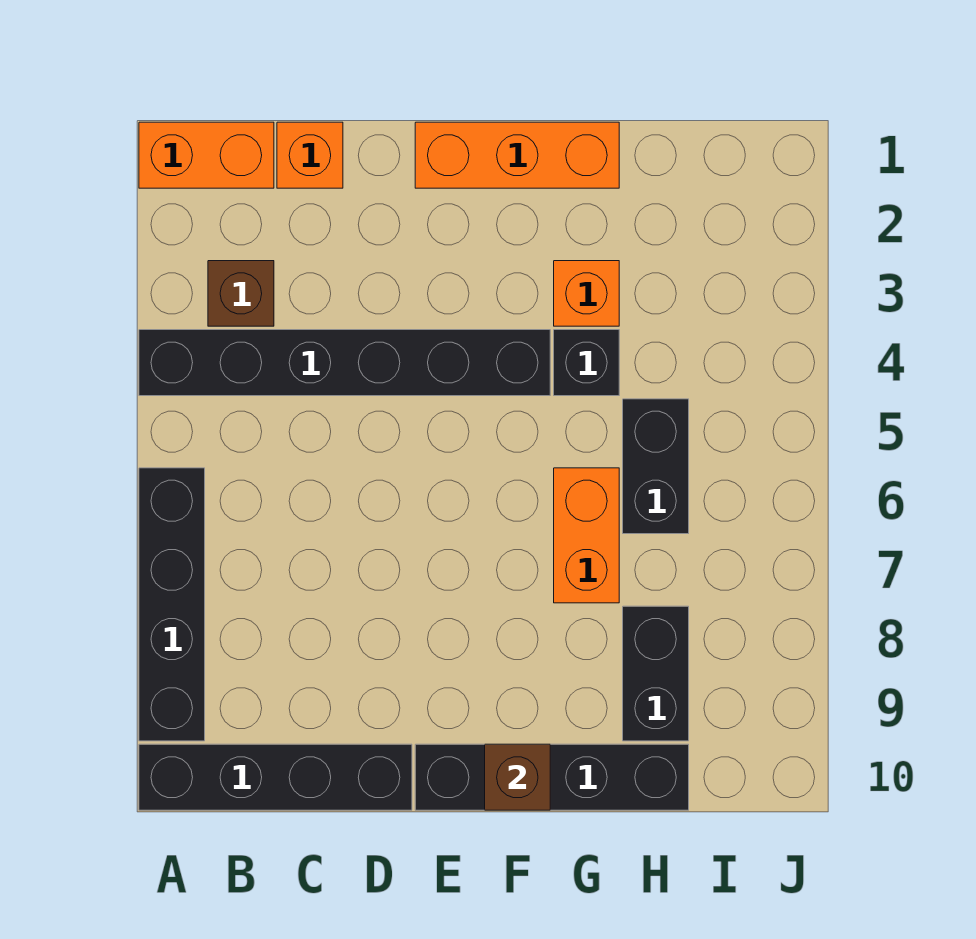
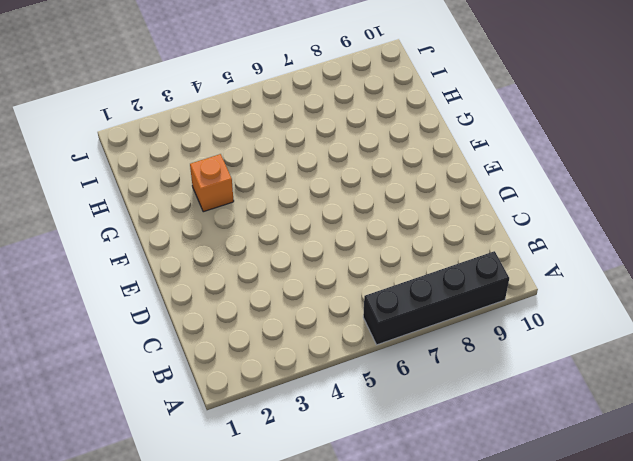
none -> orange 1x2 brick [139,122,274,188]
none -> black 1x6 brick [139,330,550,396]
none -> black 1x4 brick [139,744,412,810]

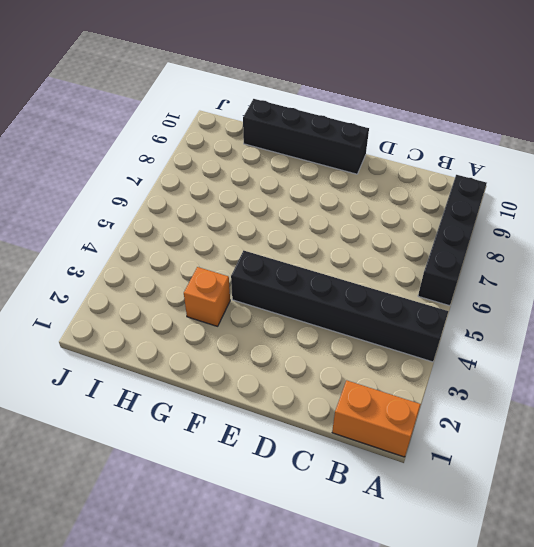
none -> black 1x4 brick [139,744,412,810]
none -> brown 1x1 brick [208,261,274,326]
none -> orange 1x1 brick [277,122,343,188]

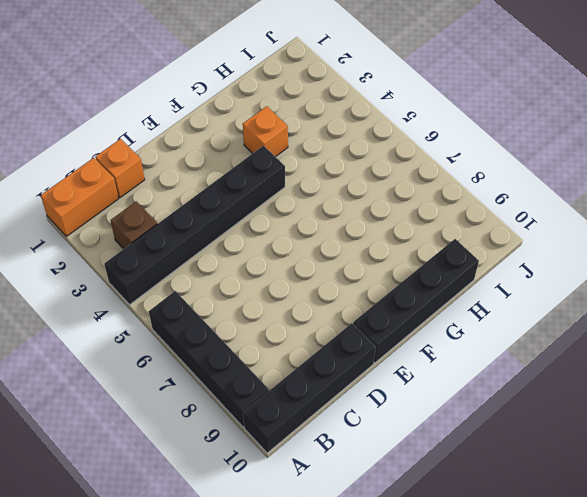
none -> orange 1x3 brick [415,122,619,188]
none -> black 1x1 brick [554,330,619,396]
none -> orange 1x2 brick [554,468,619,603]

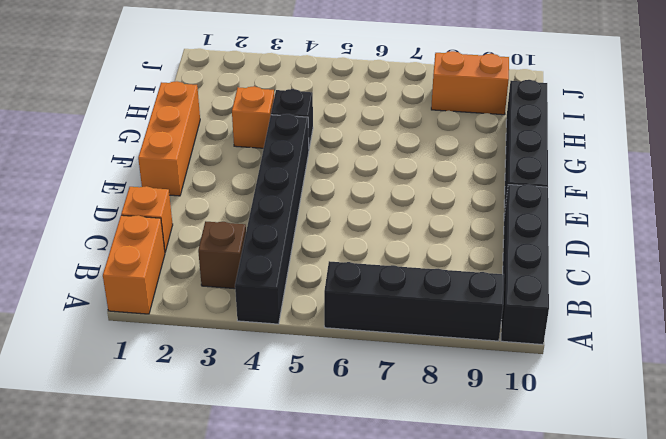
orange 1x2 brick [431,51,509,115] -> orange 1x2 brick moved to [554,468,619,603]
none -> black 1x2 brick [623,399,689,534]
none -> black 1x2 brick [623,606,689,741]
none -> brown 1x1 brick [485,744,550,810]

